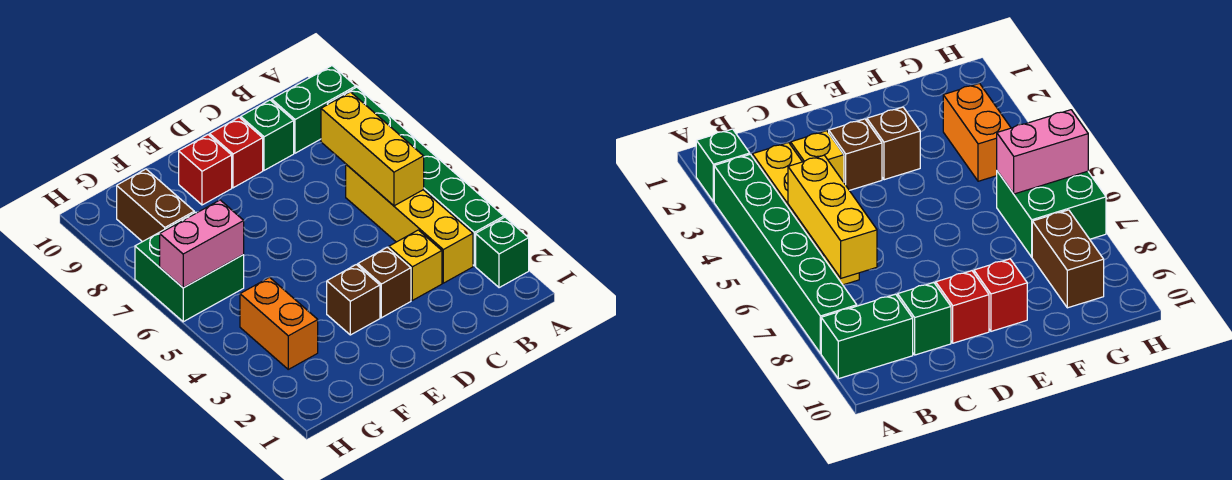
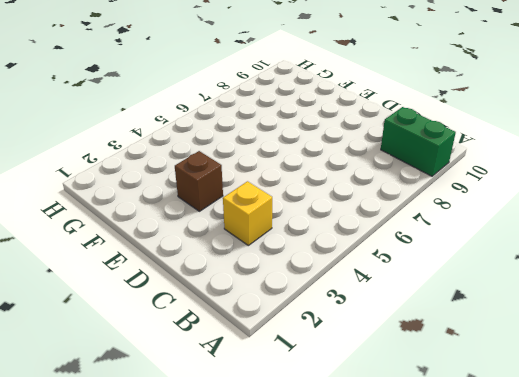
none -> green 1x1 brick [476,217,529,288]
none -> green 1x6 brick [327,87,504,266]
none -> yellow 1x4 brick [346,164,473,283]

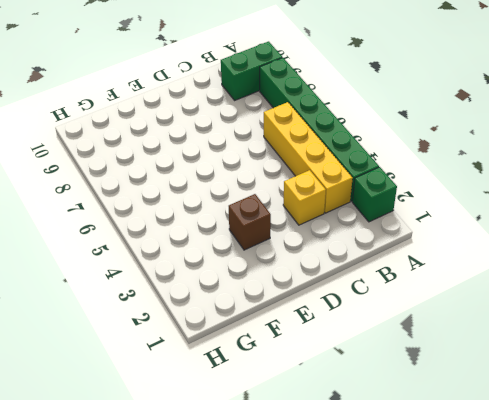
none -> green 1x1 brick [241,100,294,170]
none -> brown 1x1 brick [358,247,411,318]
none -> red 1x1 brick [210,117,263,188]

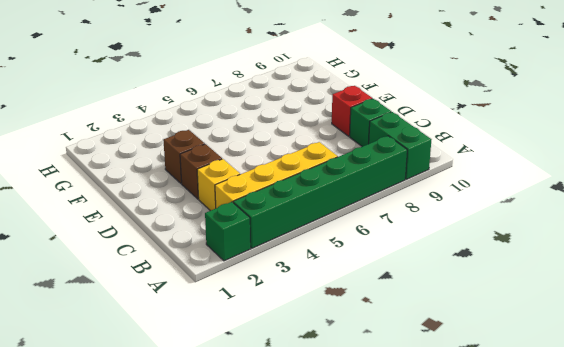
none -> red 1x1 brick [179,135,232,205]
none -> orange 1x2 brick [240,277,318,369]
none -> green 2x2 brick [135,212,244,322]

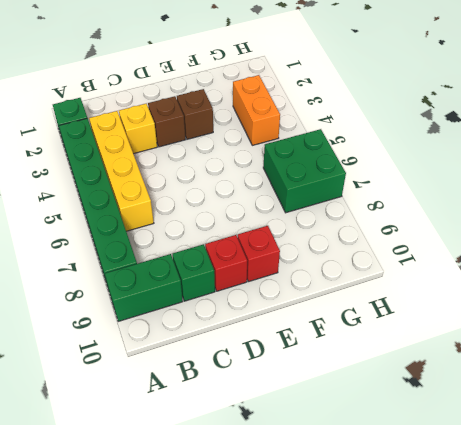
none -> brown 1x2 brick [117,169,195,242]
none -> yellow 1x3 brick [321,92,424,206]
none -> pink 1x2 brick [160,200,244,288]

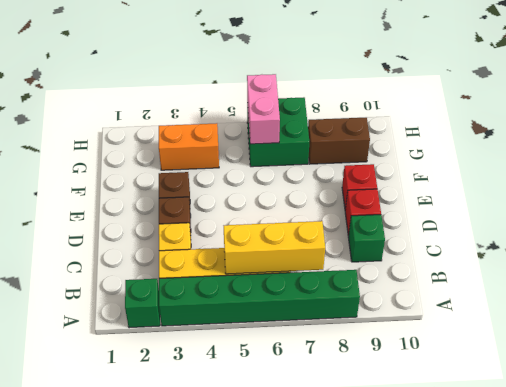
none -> green 1x2 brick [272,66,356,153]

